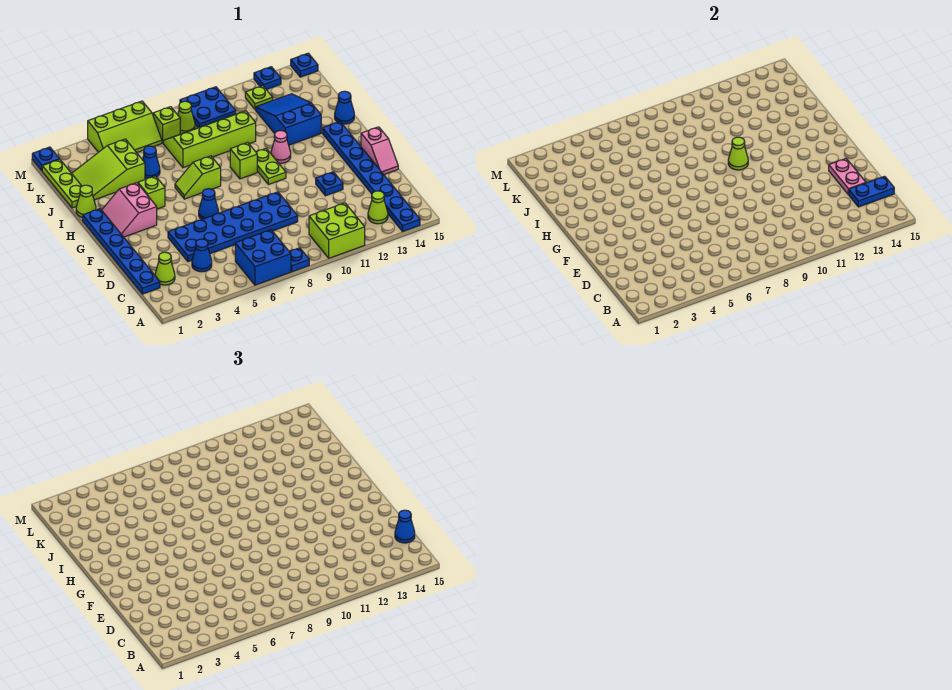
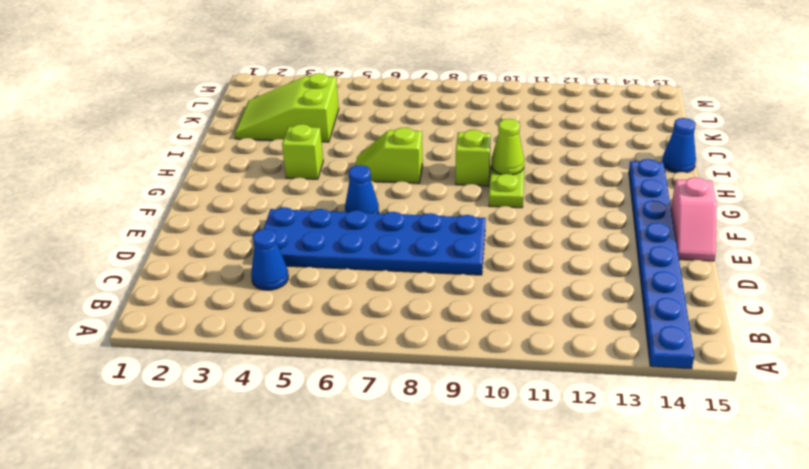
none -> blue 2x2 brick [235,230,291,285]
none -> blue 1x1 plate [289,248,309,272]
none -> lime 2x2 brick [309,203,365,258]
none -> lime 1x1 cone [368,191,388,224]

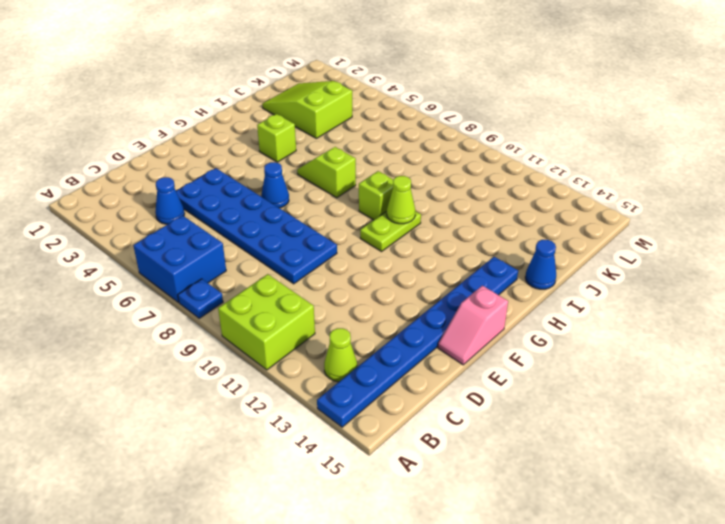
none -> blue 1x6 plate [83,209,160,294]
none -> lime 1x1 cone [155,252,175,285]
none -> blue 1x1 plate [316,172,343,196]
none -> pink 2x2 slope [102,183,157,237]

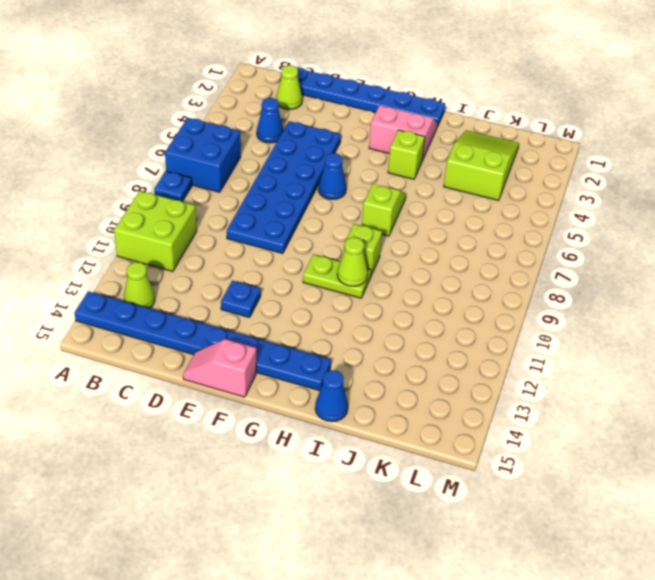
none -> pink 1x1 cone [271,131,291,163]
none -> lime 1x1 cone [76,185,96,217]
none -> blue 2x3 slope [256,94,321,145]
none -> lime 1x3 plate [42,159,82,208]

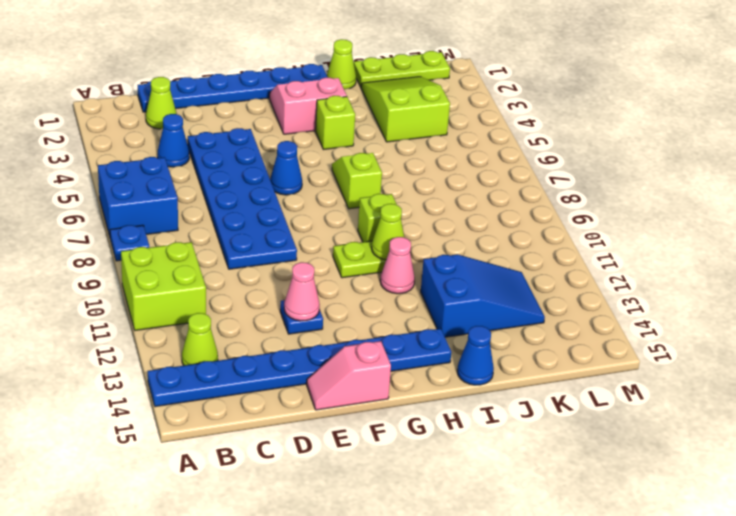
pink 1x1 cone [284,262,320,321] -> none
none -> blue 1x1 cone [142,146,160,179]
none -> lime 2x4 slope [163,111,256,168]
none -> lime 2x3 slope [88,101,162,153]
none -> lime 1x1 brick [153,107,180,143]

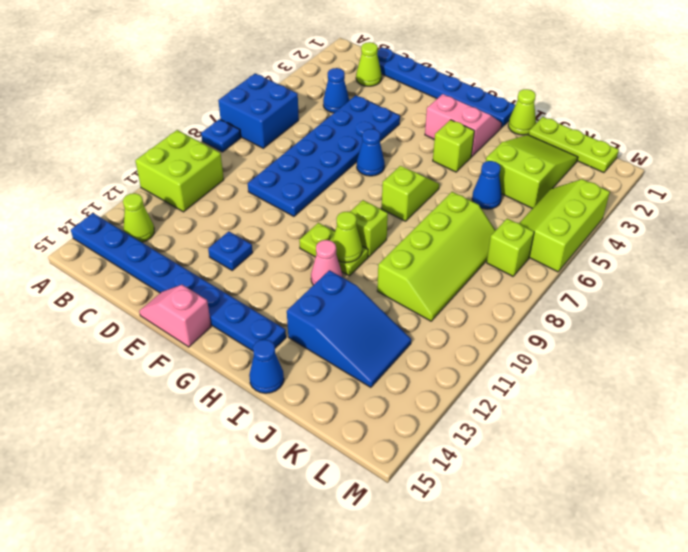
none -> lime 1x1 cone [178,101,195,134]
none -> blue 2x2 plate [180,87,236,128]
none -> lime 1x1 plate [245,86,273,110]
none -> blue 1x1 plate [32,147,59,171]

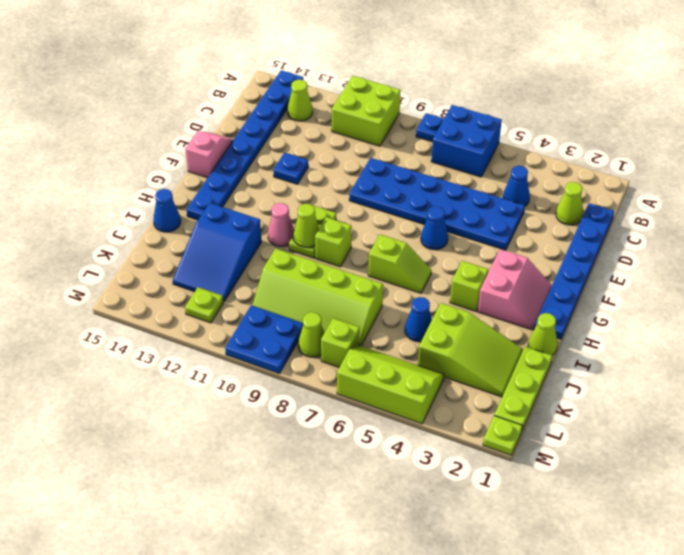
lime 1x1 plate [483,415,522,455] -> blue 1x1 plate [32,147,59,171]
none -> blue 1x1 plate [254,67,281,90]
none -> blue 1x1 plate [291,53,318,77]
none -> blue 1x2 plate [849,176,894,207]
none -> pink 1x2 plate [829,159,866,195]

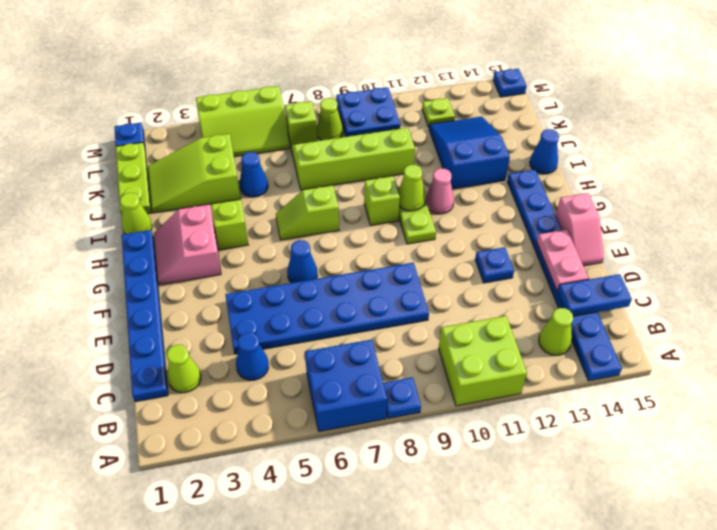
none -> blue 1x1 plate [254,67,281,90]
none -> blue 1x1 cone [395,510,415,543]

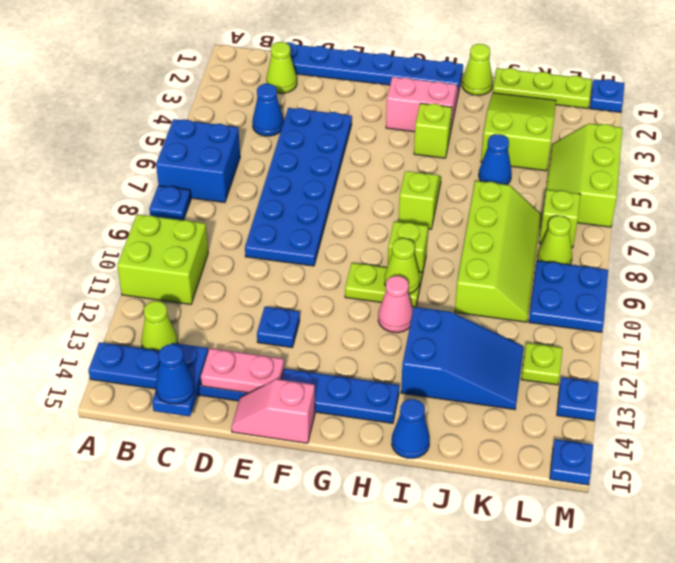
none -> blue 1x1 cone [199,189,219,219]

